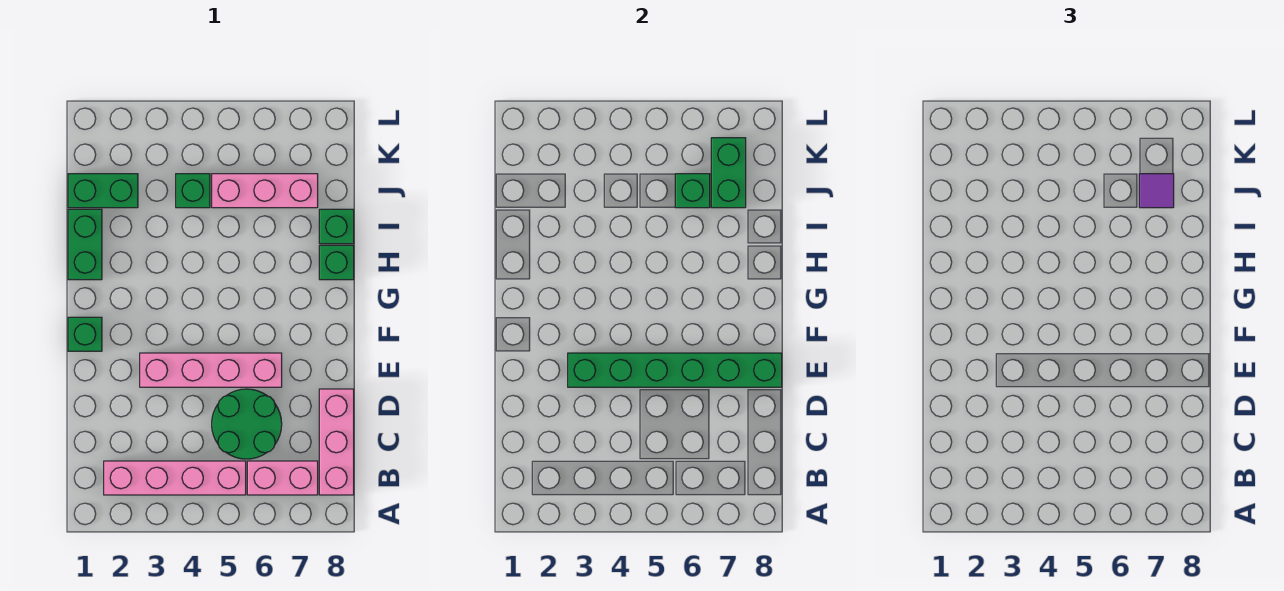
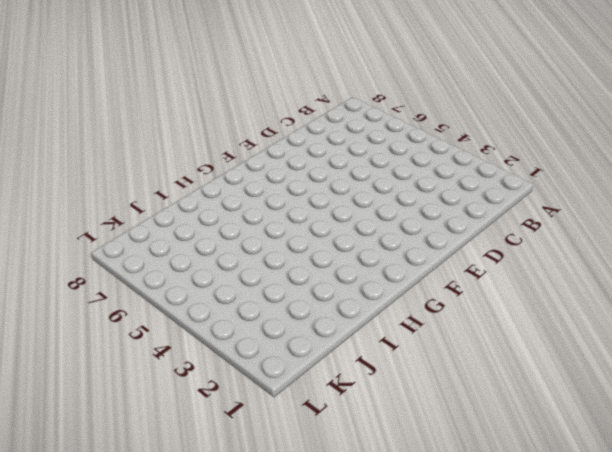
none -> pink 1x4 brick [104,461,246,495]
none -> pink 1x2 brick [247,461,318,495]
none -> pink 1x3 brick [319,389,354,495]

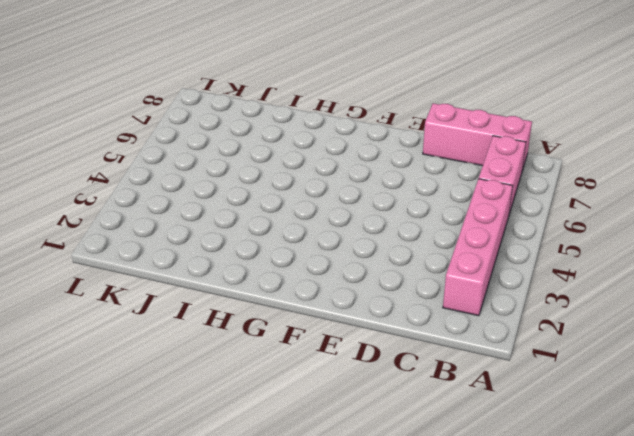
none -> green 2x2 round brick [212,389,282,459]
none -> pink 1x4 brick [140,353,282,387]
none -> green 1x1 brick [68,317,102,351]

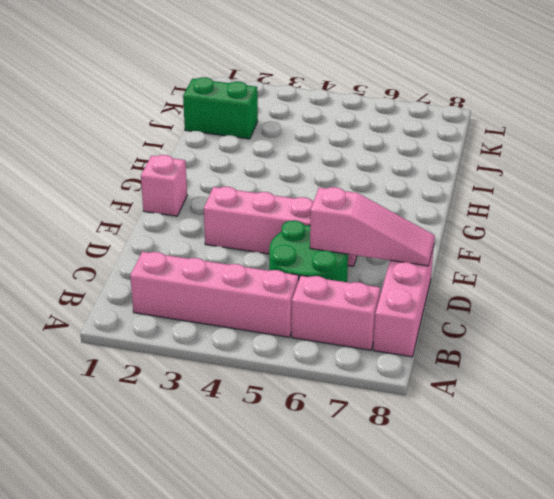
pink 1x3 slope [310,187,435,266] -> none
pink 1x1 brick [141,155,187,216] -> green 1x1 brick [68,317,102,351]
none -> green 1x2 brick [68,209,102,280]
none -> green 1x1 brick [319,245,354,280]
none -> green 1x1 brick [319,209,354,244]

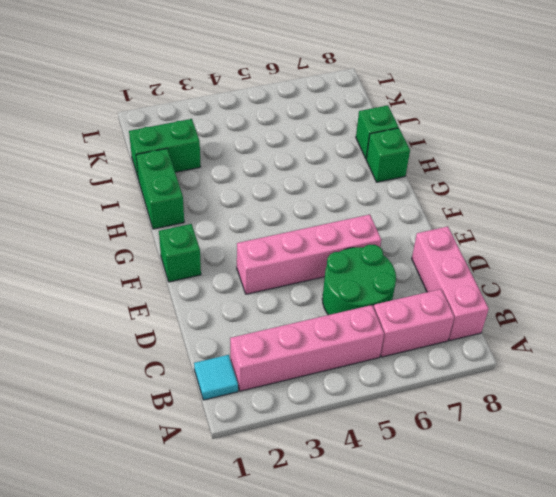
cyan 1x1 tile [194,355,238,400] -> none
none -> green 1x1 brick [176,174,210,208]
none -> pink 1x3 brick [212,174,318,208]
none -> green 1x6 brick [568,353,782,387]

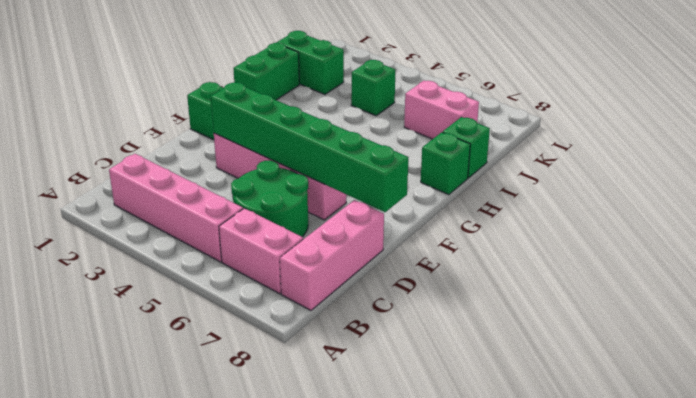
pink 1x2 brick [404,81,479,139] -> pink 1x3 brick [212,174,318,208]
none -> green 1x1 brick [675,174,710,208]
none -> green 1x2 brick [711,138,746,208]
none -> purple 1x1 tile [1139,174,1174,208]

